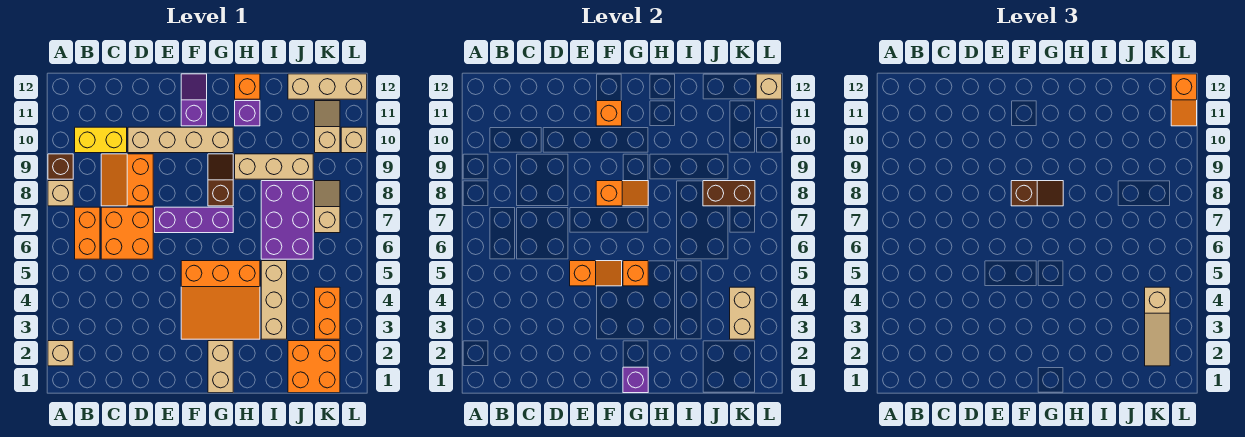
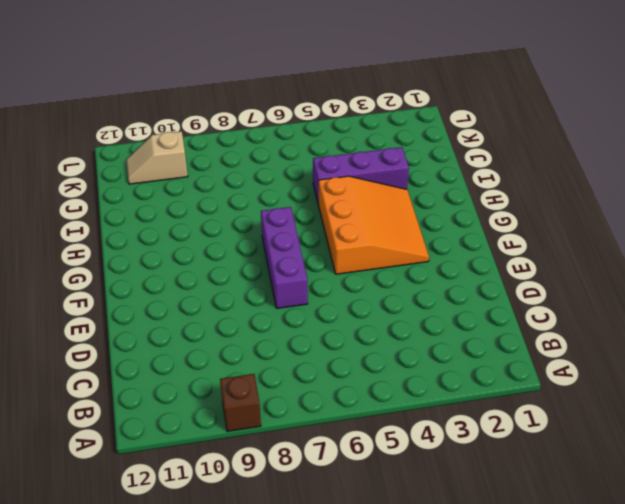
purple 1x3 brick [313,147,409,203] -> tan 1x3 brick [261,261,287,339]
none -> tan 1x1 brick [48,341,73,366]
none -> tan 1x1 brick [48,181,73,206]
none -> orange 1x2 brick [75,207,100,259]
none -> yellow 1x2 brick [75,127,127,153]

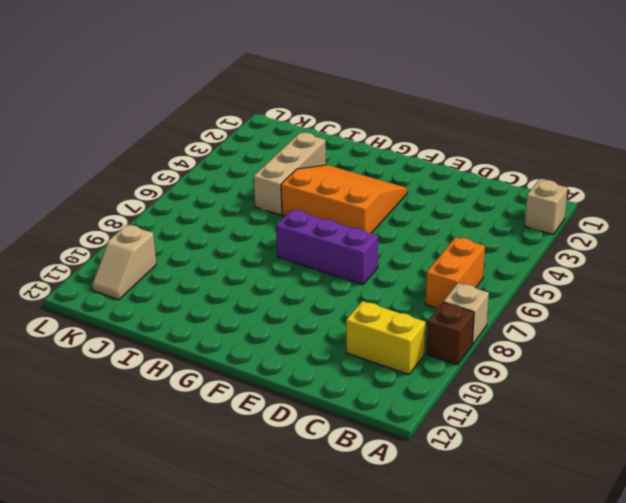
none -> orange 2x2 brick [101,207,153,259]
none -> orange 2x2 slope [101,154,153,206]
none -> tan 1x4 brick [128,127,233,153]
none -> purple 1x2 slope [181,74,207,126]

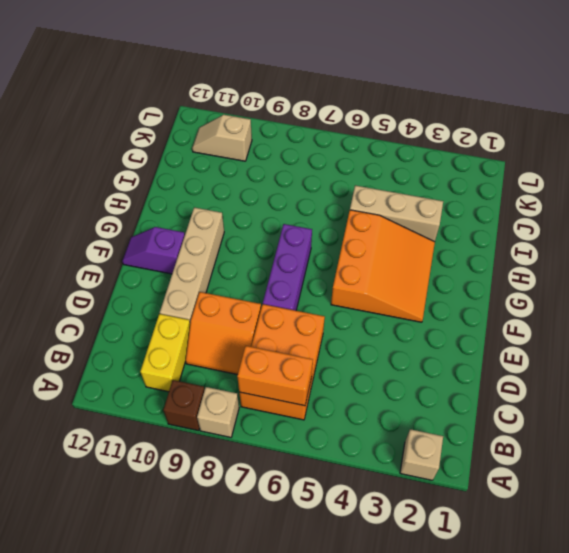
orange 1x2 brick [237,346,313,406] -> orange 1x2 brick moved to [315,287,340,339]
none -> tan 1x2 brick [208,341,233,393]
none -> brown 1x2 slope [208,154,233,206]
none -> tan 1x3 brick [235,154,313,179]
none -> purple 1x1 brick [235,101,260,126]

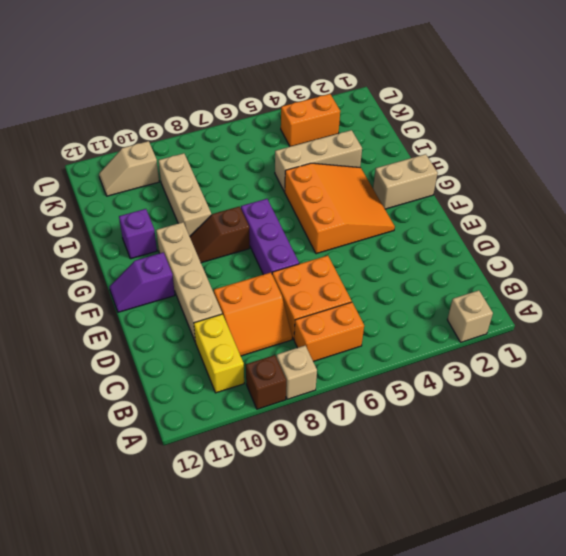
none -> orange 1x1 brick [235,74,260,99]
none -> purple 2x3 brick [261,181,313,259]
none -> orange 2x2 brick [288,341,340,393]
none -> tan 1x3 brick [288,74,367,99]

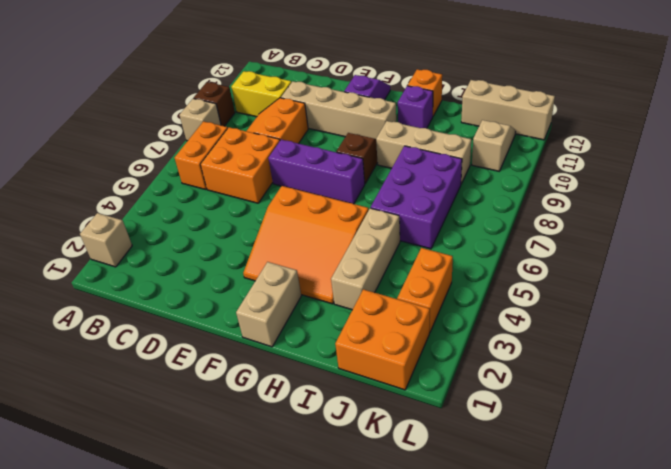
none -> tan 1x2 slope [315,181,340,233]
none -> tan 1x1 brick [341,127,367,153]
none -> orange 1x2 slope [570,261,622,286]
none -> orange 1x2 slope [596,181,648,206]

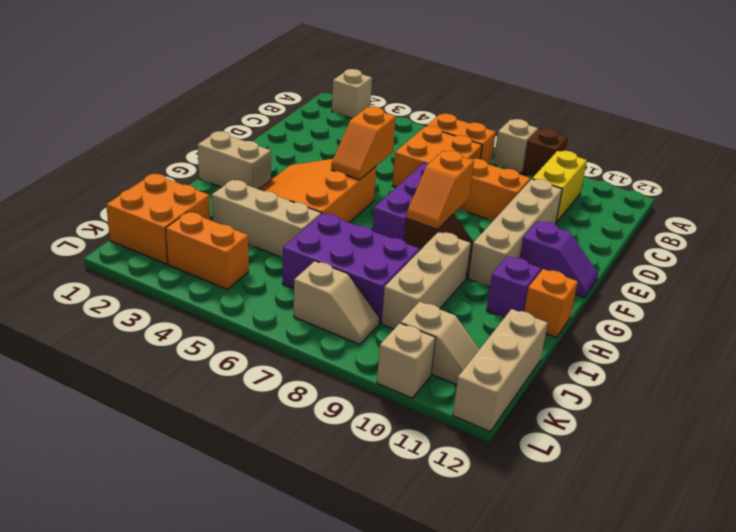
none -> orange 1x1 brick [596,101,622,126]
none -> purple 1x1 brick [623,367,648,393]
none -> orange 1x1 brick [623,261,648,286]
none -> brown 1x2 brick [703,181,755,206]

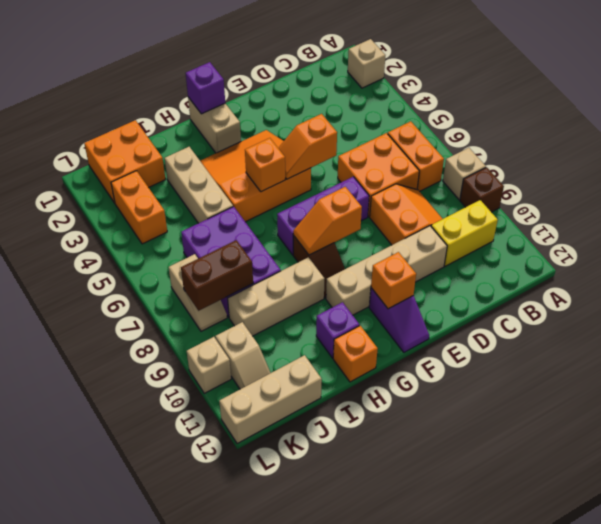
none -> tan 1x2 brick [730,287,755,339]
none -> tan 1x1 brick [756,74,782,99]
none -> brown 1x2 slope [1011,181,1063,206]
none -> tan 1x3 slope [1145,287,1170,366]

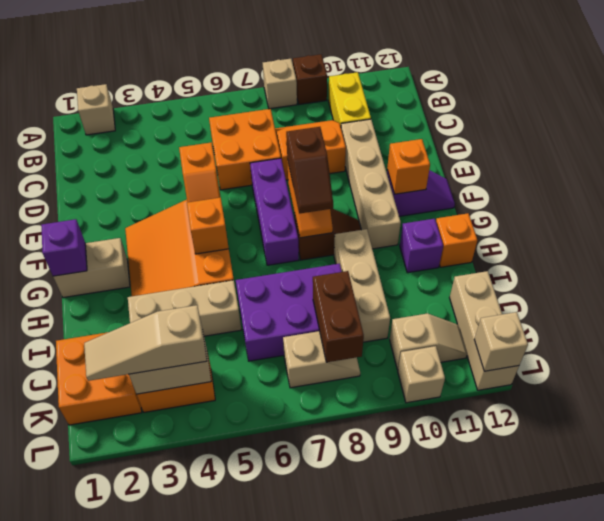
none -> orange 1x2 brick [75,207,100,259]
none -> orange 1x2 slope [1171,74,1197,126]

